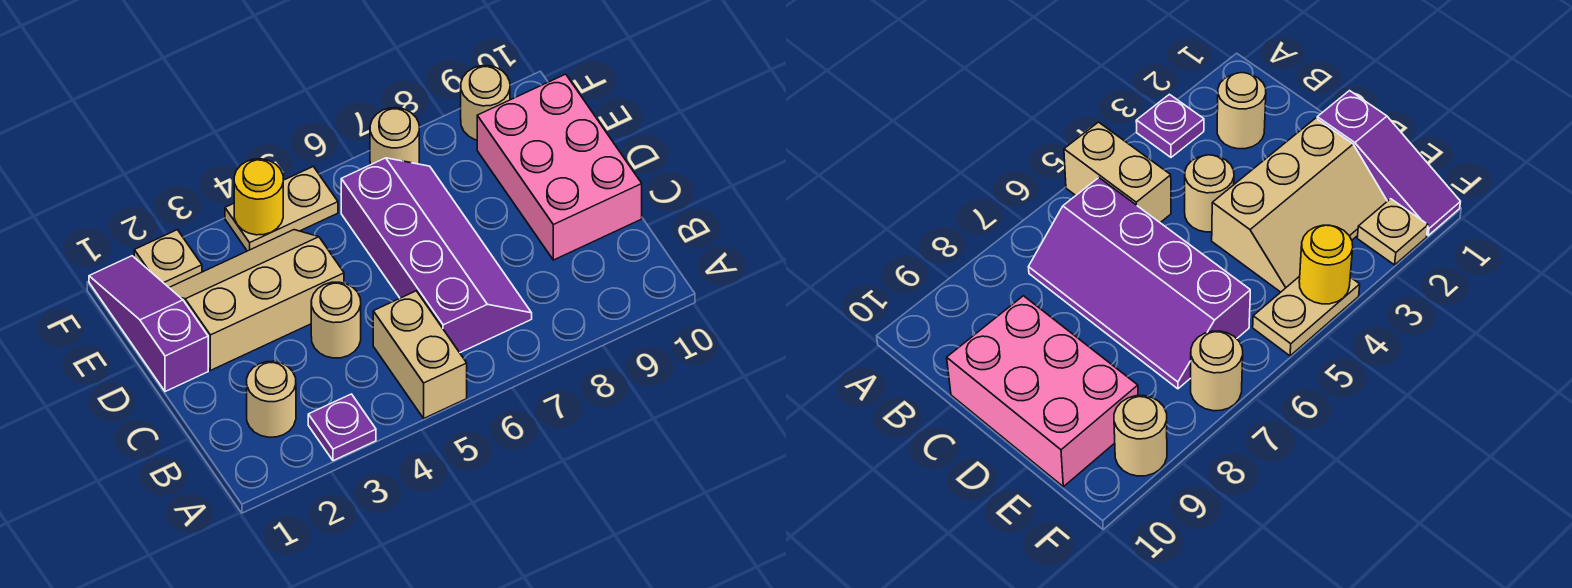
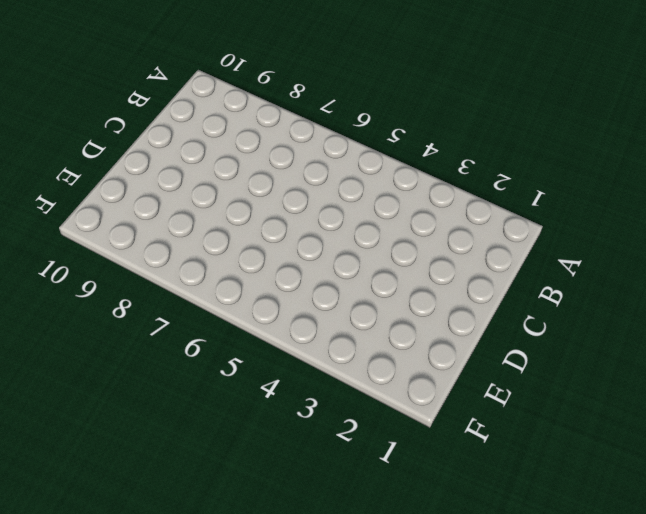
none -> purple 1x1 plate [308,394,376,461]
none -> tan 1x2 brick [373,291,467,418]
none -> tan 1x1 round brick [247,361,296,437]

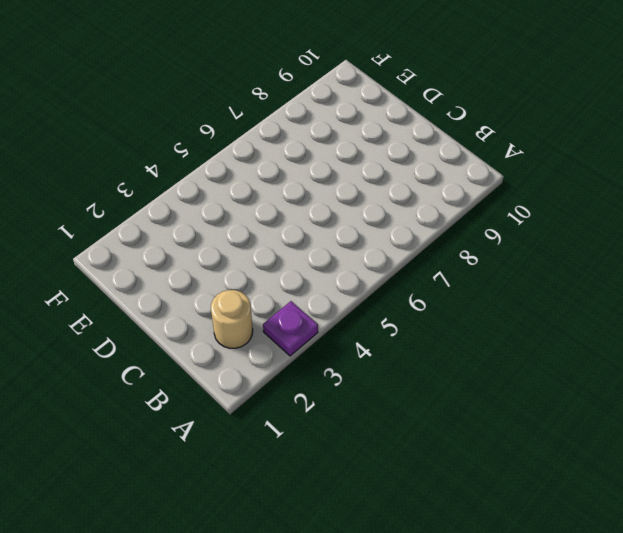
none -> tan 1x2 brick [373,291,467,418]
none -> purple 2x4 slope [341,158,532,353]
none -> tan 1x1 round brick [311,282,361,358]

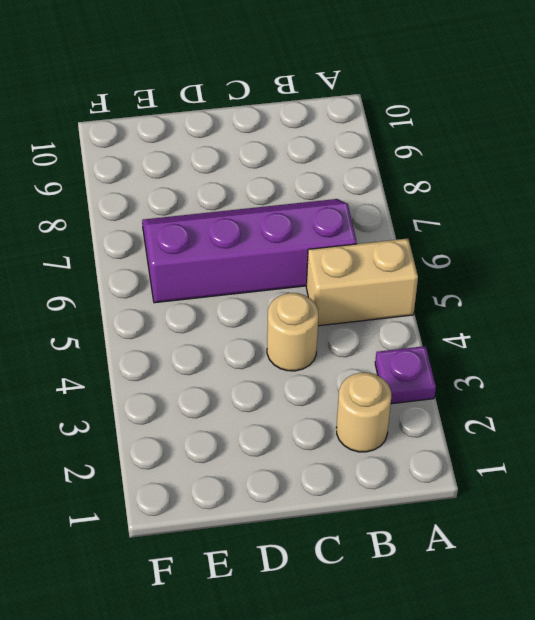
none -> pink 2x3 brick [477,74,642,260]
none -> purple 1x3 slope [89,256,208,392]
none -> tan 2x3 slope [169,230,344,370]

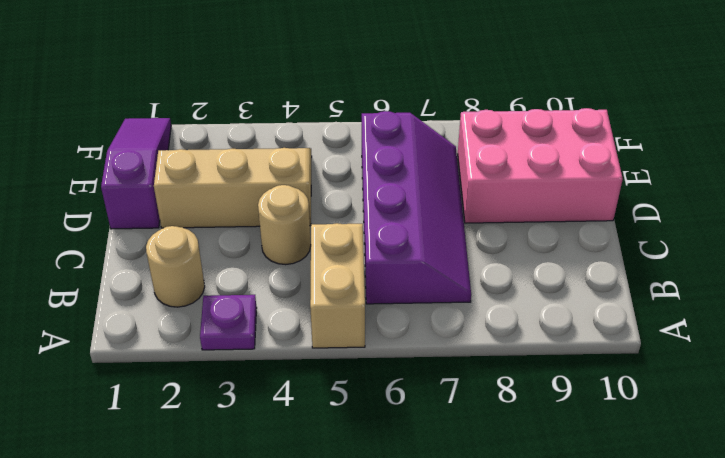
pink 2x3 brick [458,108,623,223] -> pink 2x3 brick turned to [477,74,642,260]
none -> tan 1x1 plate [134,230,202,287]
none -> tan 1x2 plate [225,167,338,251]
none -> tan 1x1 round brick [370,108,419,165]

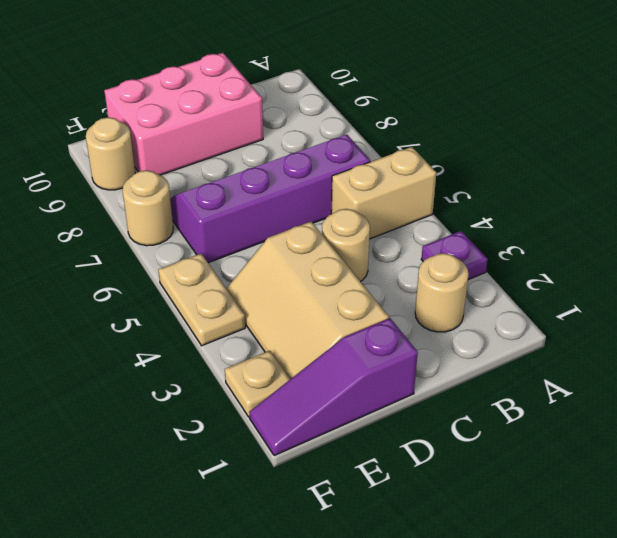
none -> yellow 1x1 round brick [234,159,283,235]

